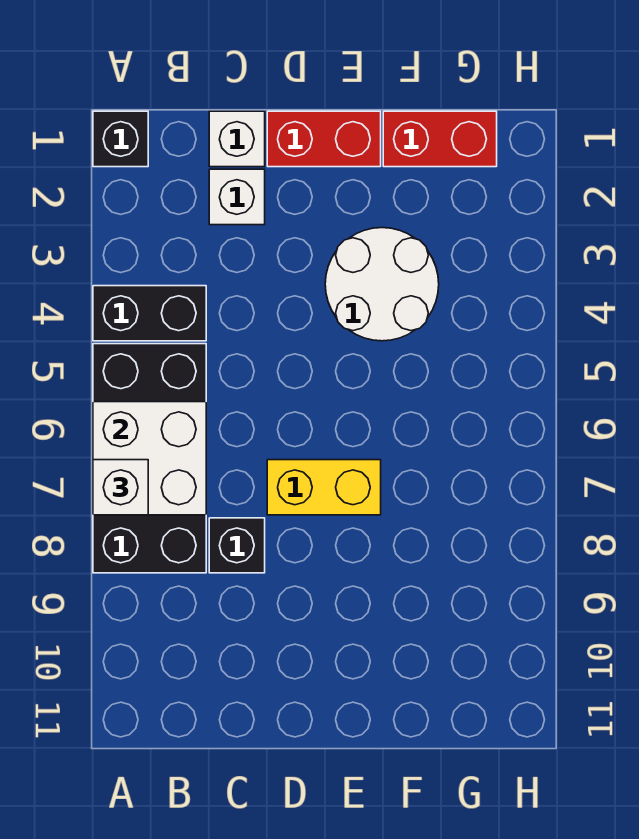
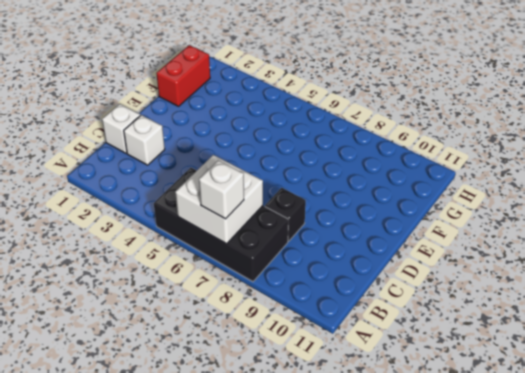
none -> black 1x1 brick [93,111,148,167]
none -> black 1x2 brick [93,286,206,341]
none -> red 1x2 brick [267,111,381,167]

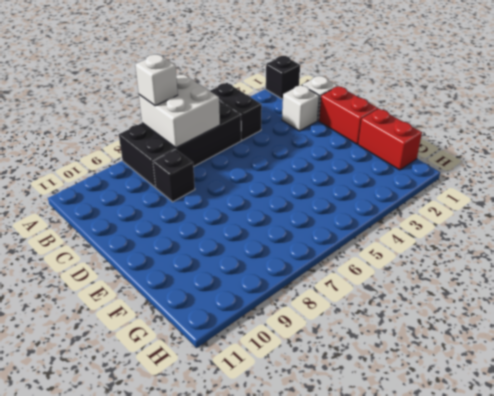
none -> yellow 1x2 brick [267,460,381,515]
none -> white 2x2 round brick [325,228,439,341]

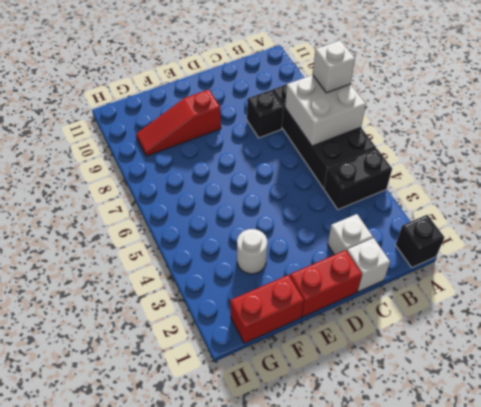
red 1x3 slope [136,90,221,156] -> none
white 1x1 round brick [237,229,267,274] -> white 2x2 round brick [325,228,439,341]
none -> yellow 1x2 brick [267,460,381,515]

